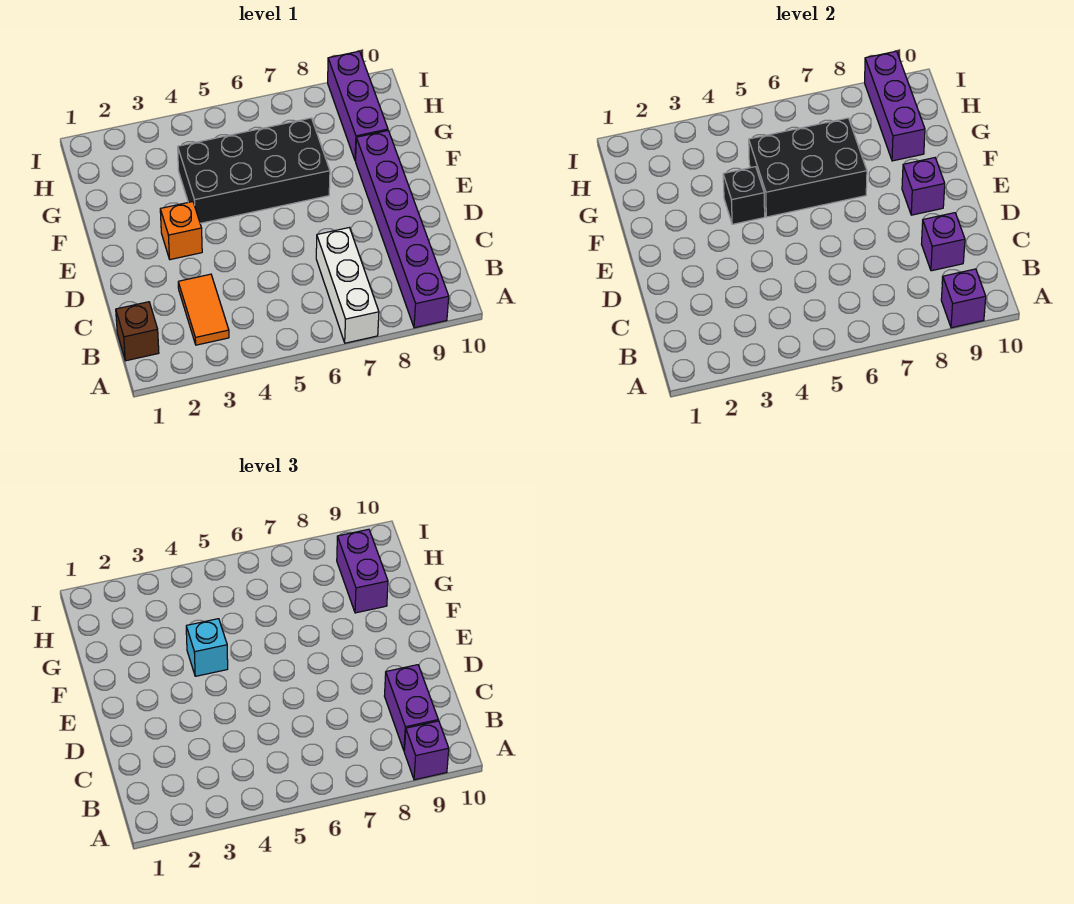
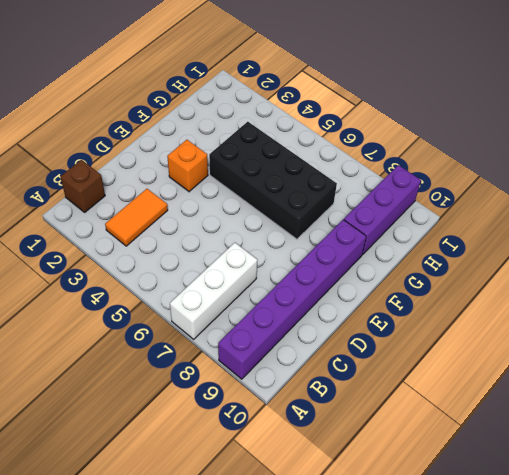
none -> purple 1x1 brick [941,269,986,328]
none -> purple 1x1 brick [922,213,965,271]
none -> purple 1x1 brick [902,158,945,215]

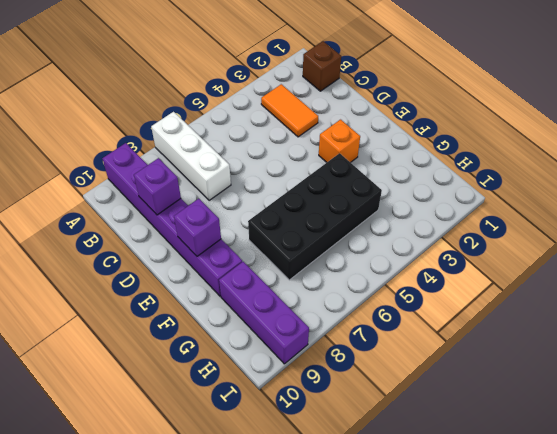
none -> purple 1x1 brick [941,269,986,328]
none -> black 1x1 brick [723,167,765,224]
none -> black 2x3 brick [749,118,867,217]

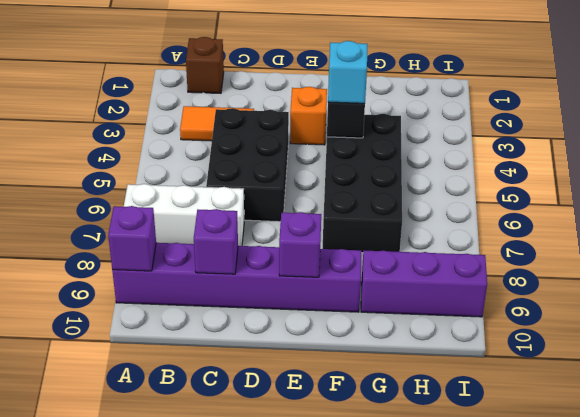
black 2x3 brick [206,108,289,222] -> black 2x3 brick moved to [749,118,867,217]
none -> purple 1x3 brick [865,51,925,161]
none -> purple 1x1 brick [404,721,449,780]
none -> purple 1x2 brick [385,665,438,750]

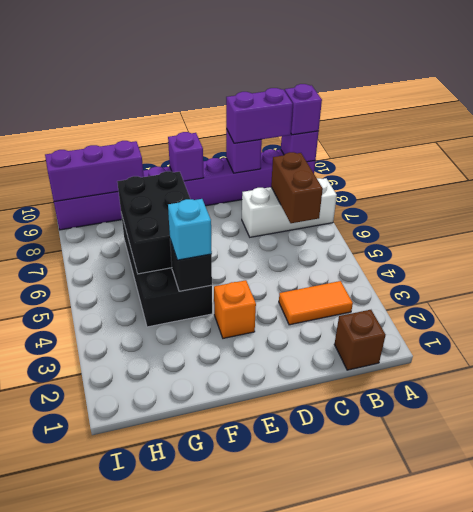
brown 1x2 brick [271,152,323,223] -> none
none -> purple 1x2 brick [337,529,388,613]

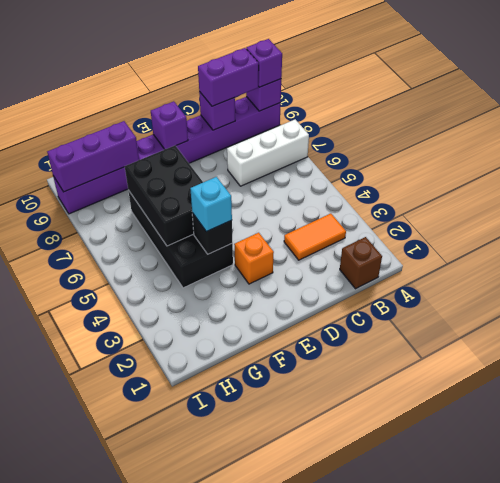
none -> purple 1x2 brick [337,529,388,613]

